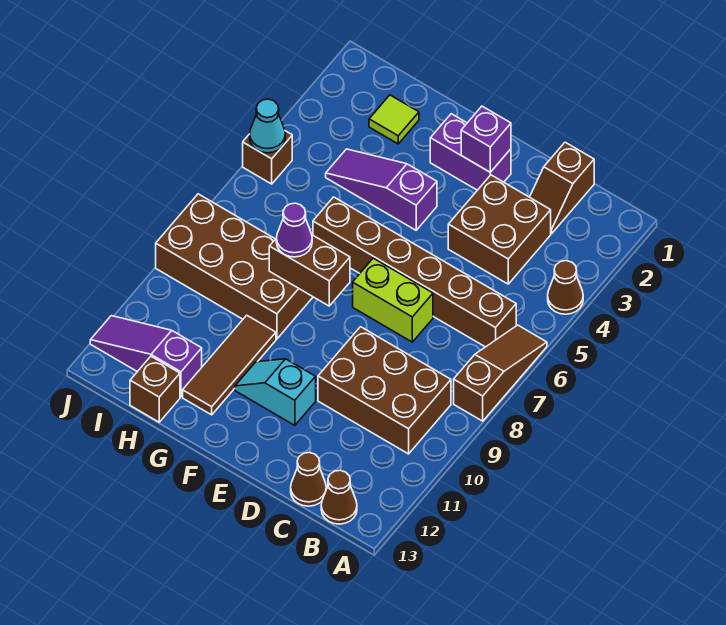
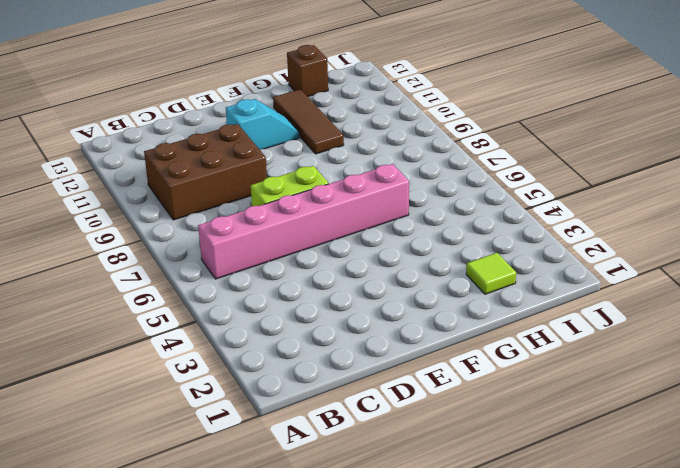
pink 1x6 brick [198,164,409,279] -> brown 1x6 brick [313,197,516,347]
none -> brown 1x1 cone [548,261,583,314]
none -> brown 1x3 slope [454,325,547,421]
none -> brown 1x1 cone [321,470,357,524]

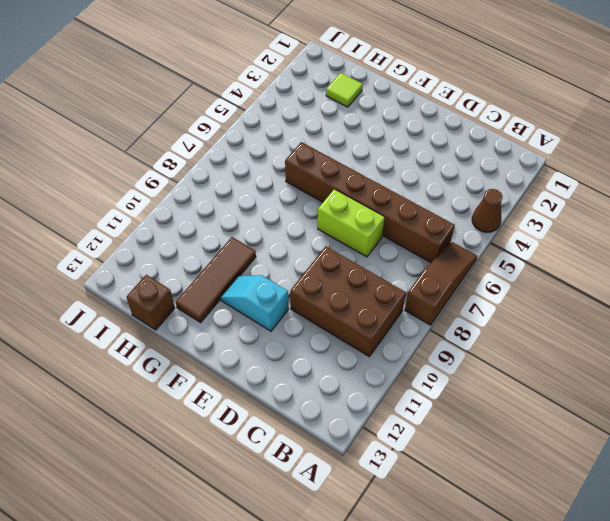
none -> brown 1x1 cone [321,470,357,524]
none -> brown 1x2 slope [530,142,594,233]
none -> brown 2x2 brick [448,175,551,284]

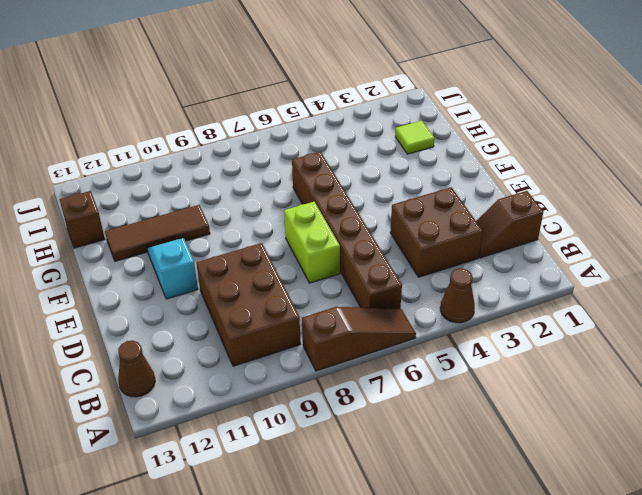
none -> brown 1x1 cone [291,452,326,506]
none -> purple 1x2 brick [430,114,511,190]
none -> purple 1x3 slope [326,149,437,230]

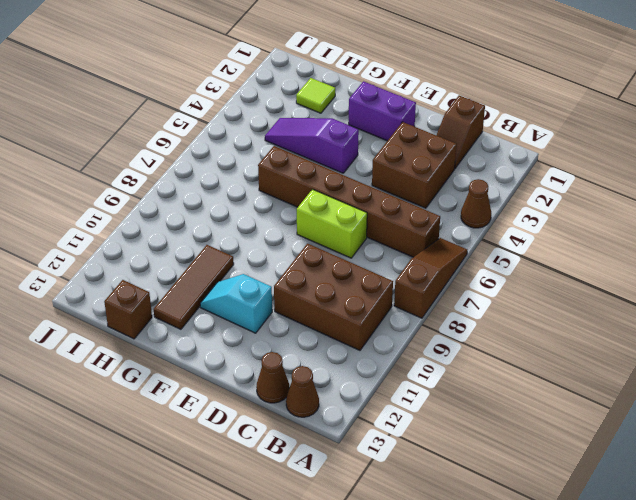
none -> brown 2x4 brick [156,194,313,339]
none -> purple 1x3 slope [90,316,202,397]
none -> brown 1x1 brick [243,131,292,184]

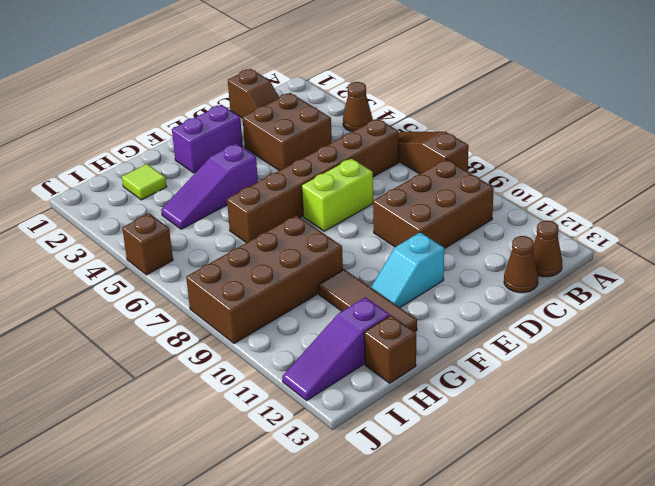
none -> purple 1x1 brick [461,106,511,172]
none -> brown 1x2 brick [269,235,350,306]
none -> cyan 1x1 cone [250,99,285,153]

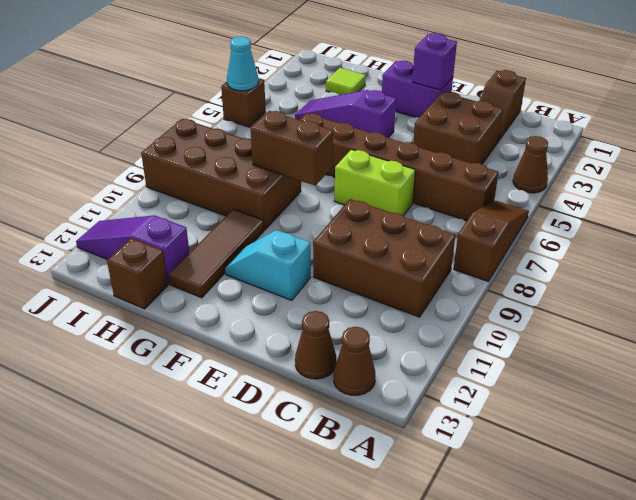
none -> purple 1x1 cone [276,203,312,257]

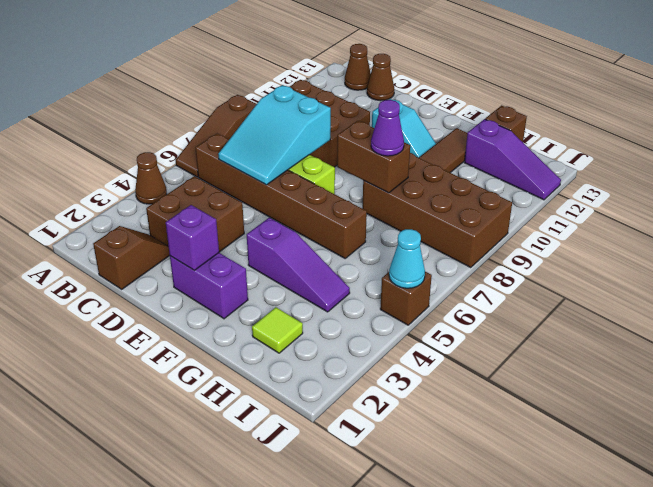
cyan 2x3 slope [218,85,331,185] -> none

